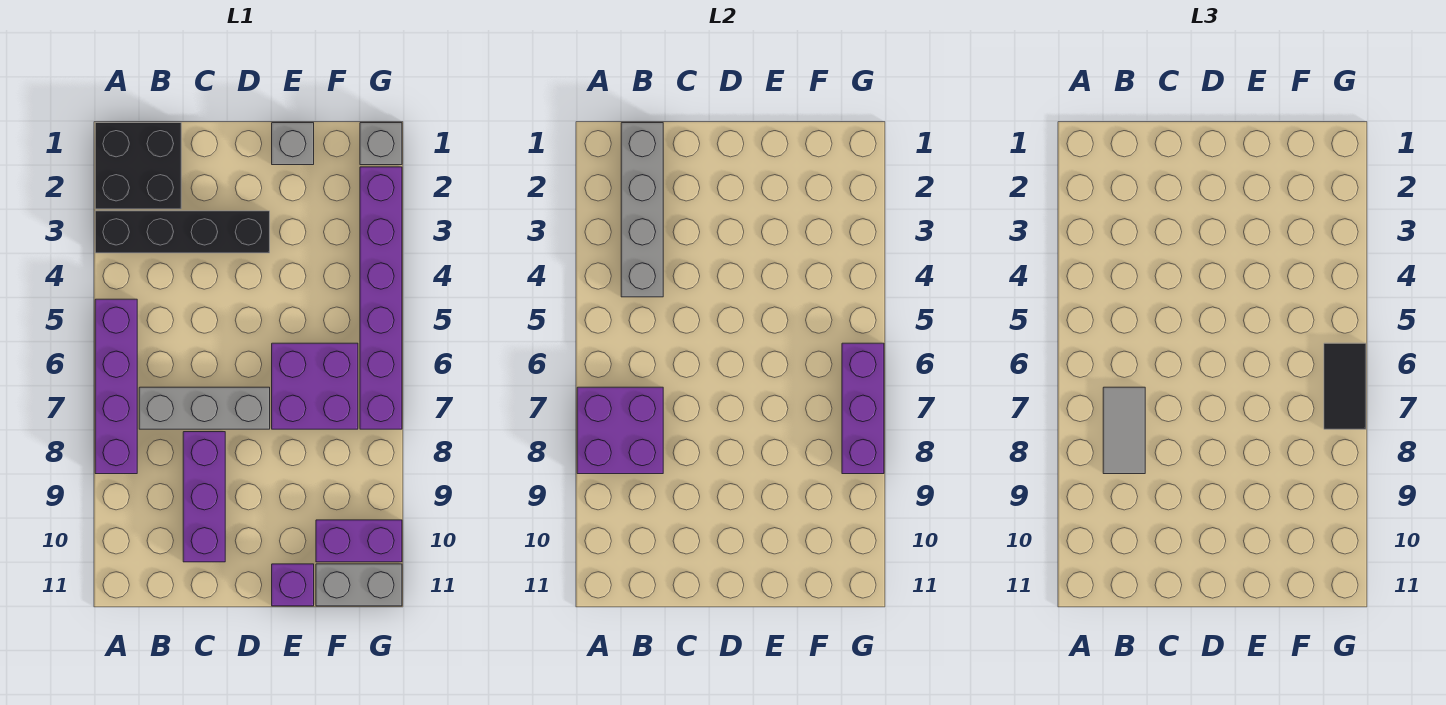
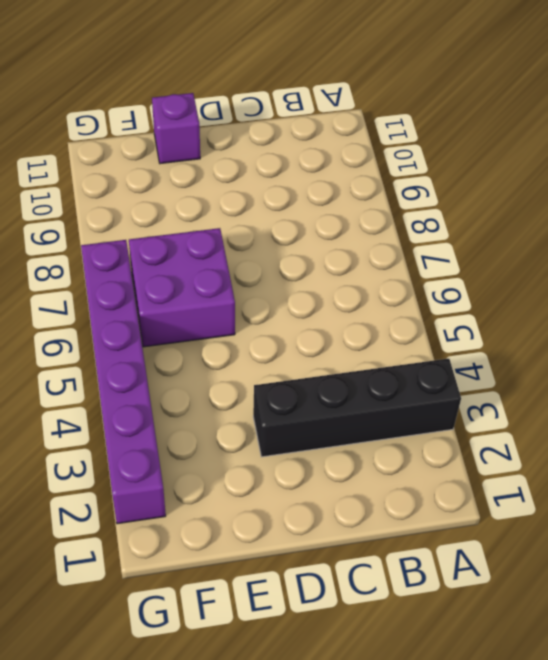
none -> black 2x2 brick [95,123,181,209]
none -> purple 1x4 brick [95,299,137,474]
none -> grey 1x3 brick [139,387,270,429]

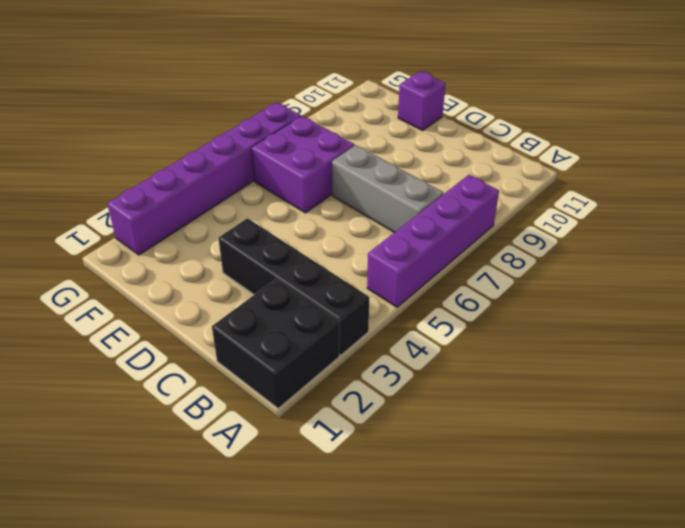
none -> purple 1x3 brick [183,432,225,562]
none -> grey 1x1 brick [272,123,314,165]
none -> purple 1x2 brick [316,520,402,562]

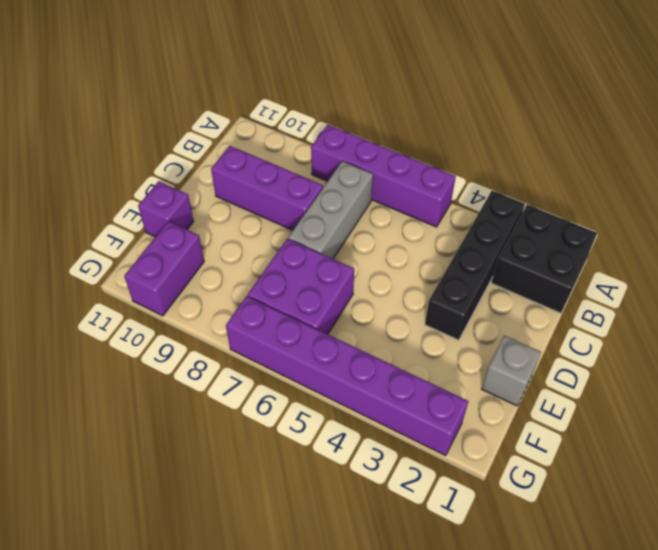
none -> grey 1x2 brick [316,564,402,606]
none -> grey 1x1 brick [360,123,402,165]
none -> purple 2x2 brick [577,387,663,474]

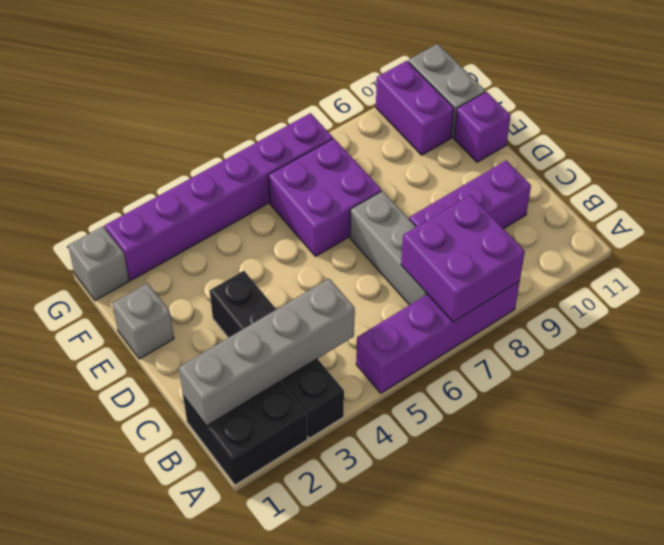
none -> purple 1x3 brick [842,343,884,474]
none -> grey 1x2 tile [1103,387,1145,474]
none -> black 1x2 tile [1324,343,1366,429]

